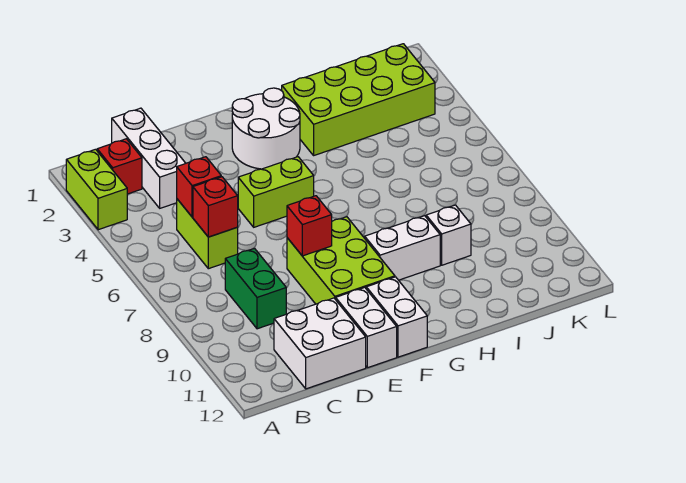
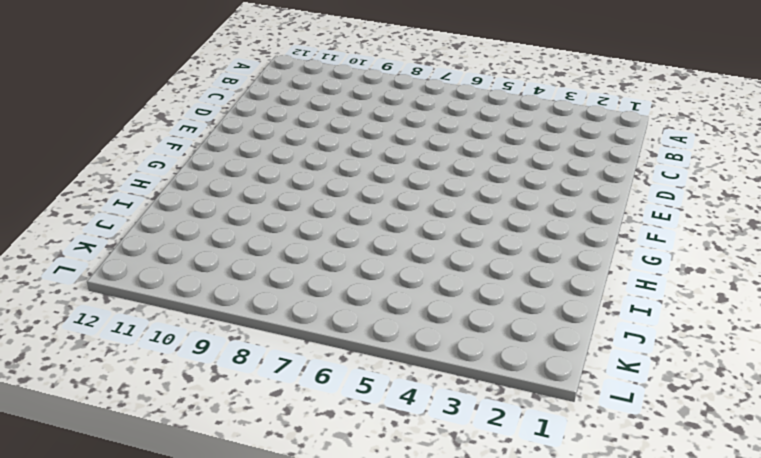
none -> lime 1x2 brick [66,149,127,230]
none -> red 1x1 brick [97,139,142,194]
none -> white 1x3 brick [112,108,186,208]

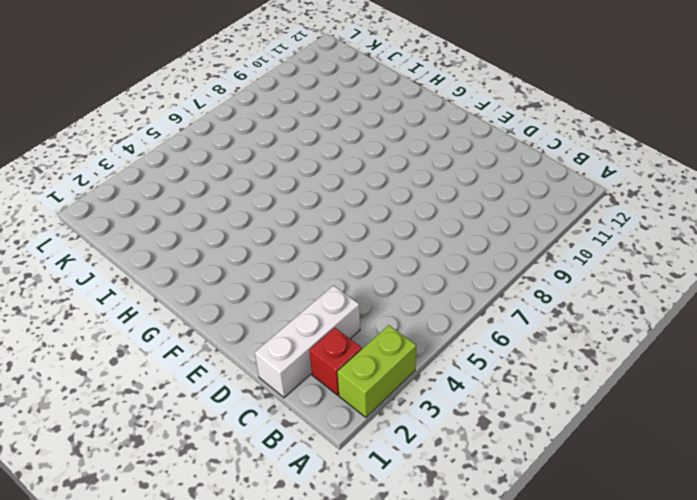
none -> lime 1x2 brick [177,199,238,269]
none -> green 1x2 brick [225,249,286,329]
none -> white 2x2 brick [274,298,366,389]

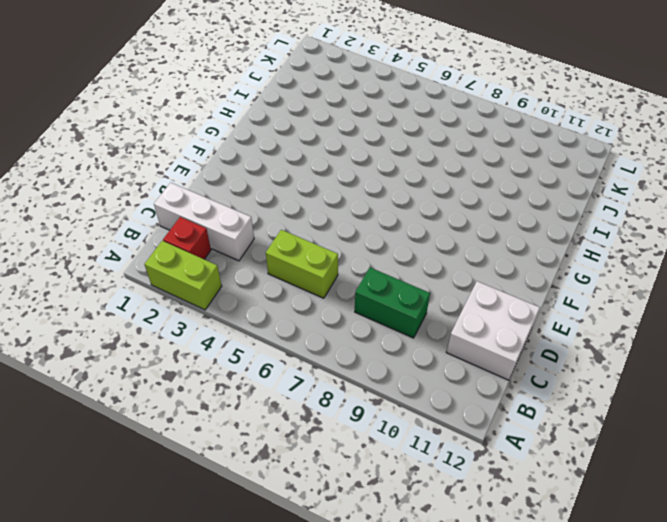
none -> lime 1x2 brick [238,157,314,227]
none -> lime 2x3 brick [287,217,395,304]
none -> white 1x2 brick [336,287,397,368]

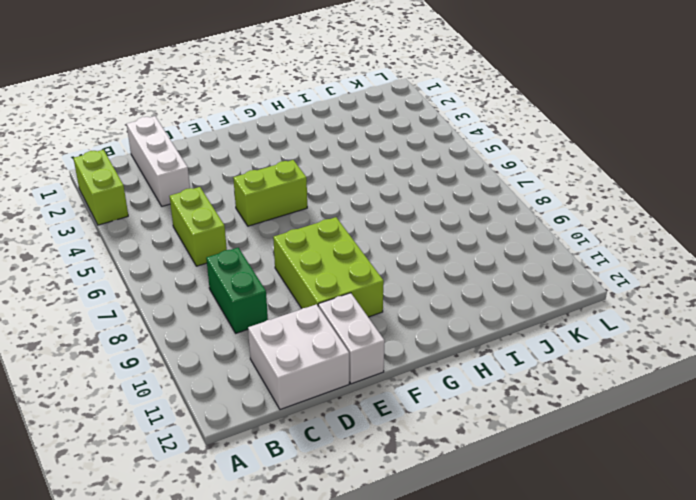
none -> red 1x1 brick [97,139,142,194]
none -> white 2x2 round brick [232,88,300,169]
none -> white 1x2 brick [366,277,427,357]

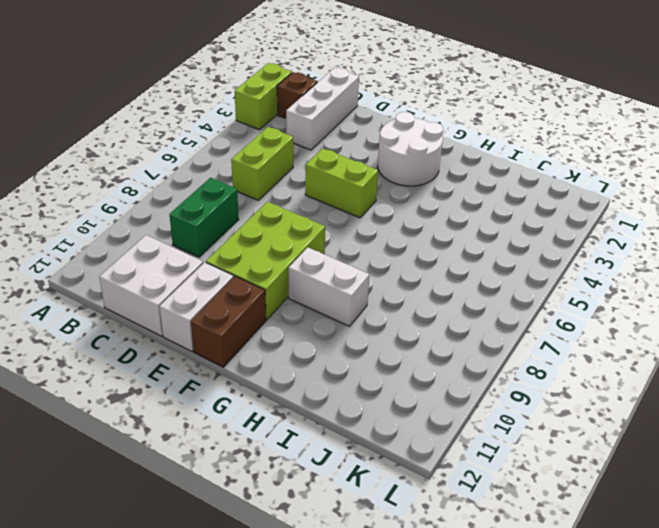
brown 1x1 brick [277,72,318,118] -> red 1x1 brick [97,139,142,194]
brown 1x2 brick [191,276,266,367] -> white 1x2 brick [366,277,427,357]
none -> lime 2x4 brick [282,44,435,155]
none -> white 1x1 brick [426,205,471,265]
none -> red 1x1 brick [177,157,221,217]

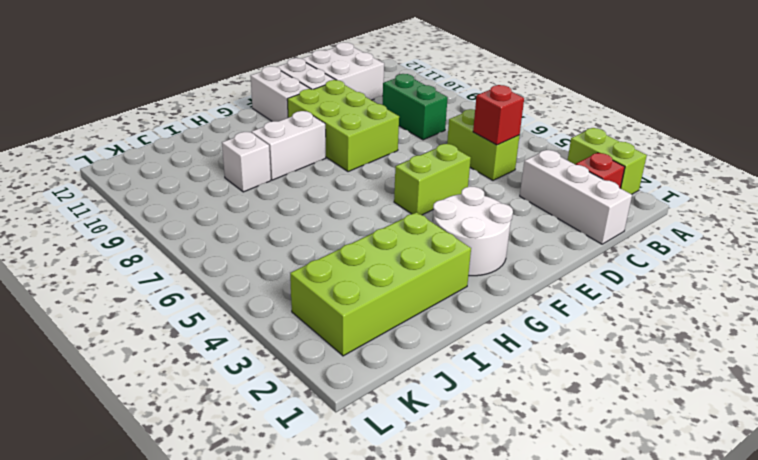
none -> red 1x1 brick [193,177,238,237]
none -> red 1x1 brick [287,196,332,256]

